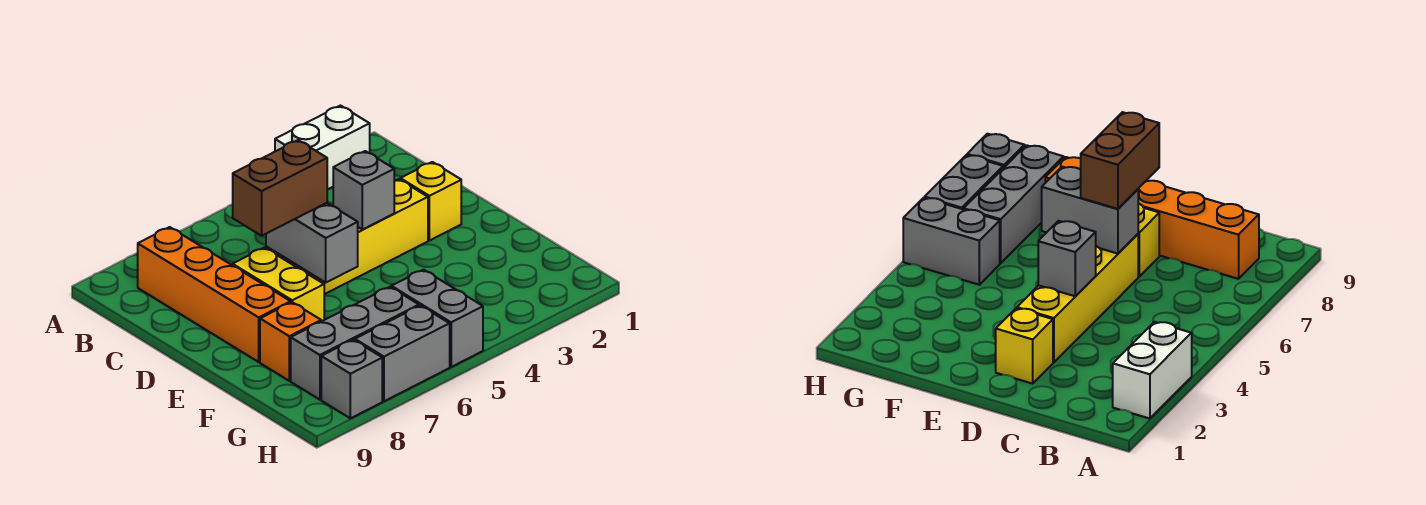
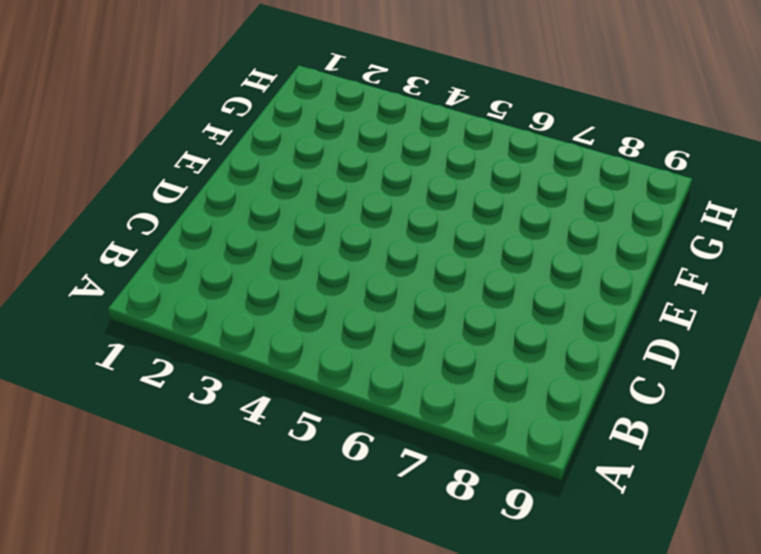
none -> white 1x2 brick [275,106,370,190]
none -> orange 1x4 brick [138,227,291,362]
none -> yellow 1x1 brick [400,162,461,241]

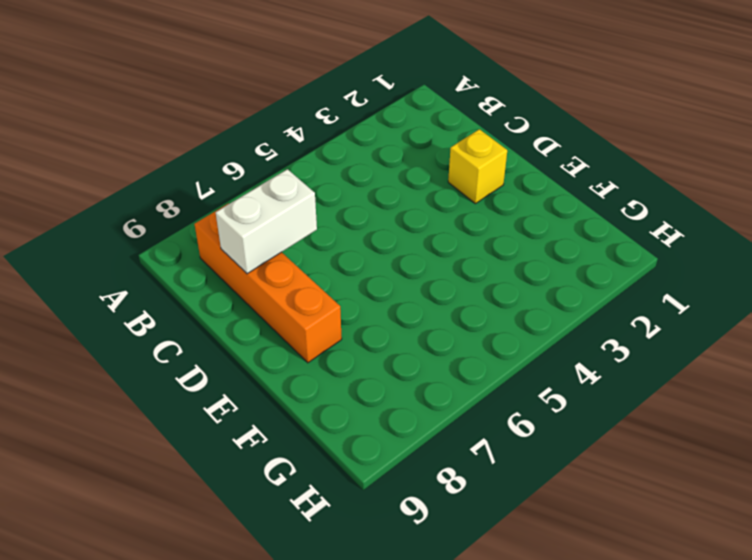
white 1x2 brick [216,169,317,274] -> white 1x2 brick moved to [275,106,370,190]
none -> yellow 1x4 brick [266,179,428,294]
none -> yellow 1x2 brick [233,248,324,321]
none -> orange 1x1 brick [260,302,321,381]

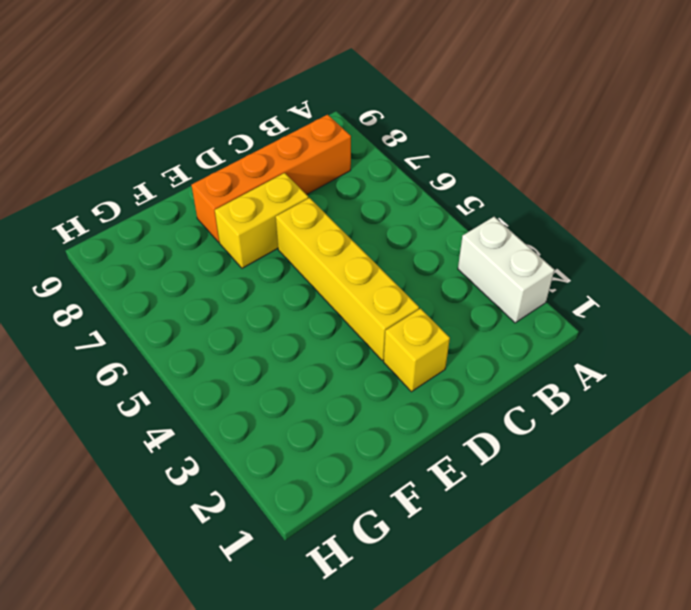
none -> orange 1x1 brick [260,302,321,381]
none -> grey 1x2 brick [391,270,483,367]
none -> grey 1x3 brick [291,287,419,400]

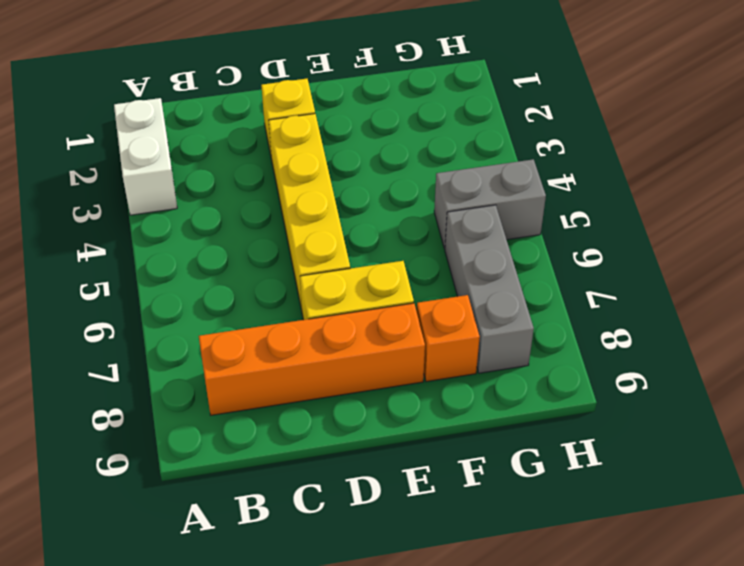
none -> grey 1x2 brick [355,306,450,401]
none -> grey 1x1 brick [321,340,382,418]
none -> grey 1x1 brick [333,151,394,230]

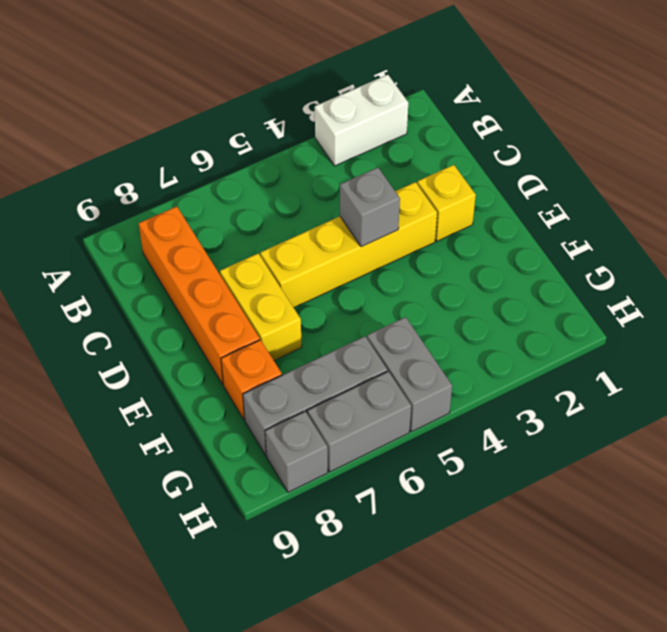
none -> grey 1x2 brick [266,203,358,282]
none -> brown 1x2 brick [233,140,327,236]

